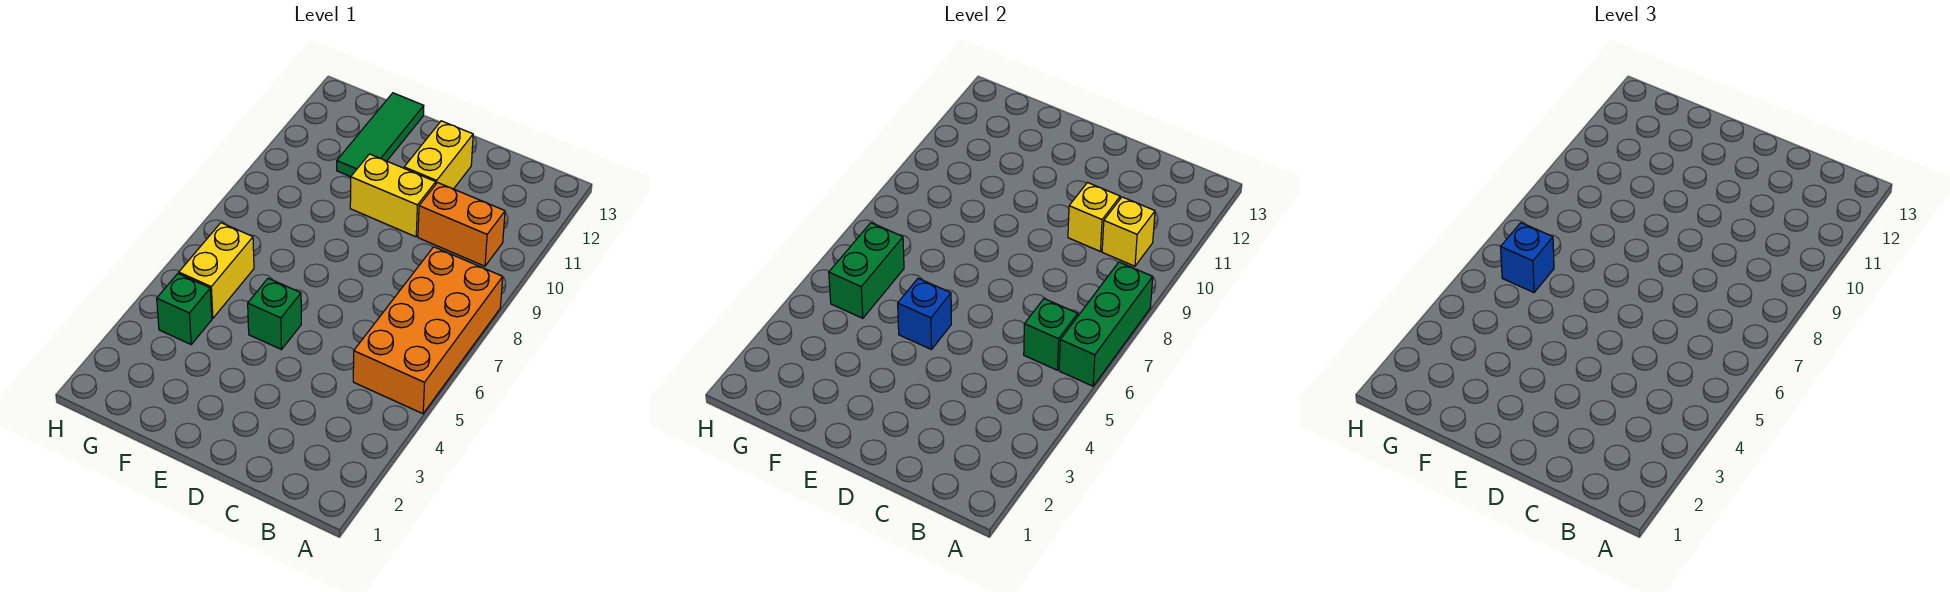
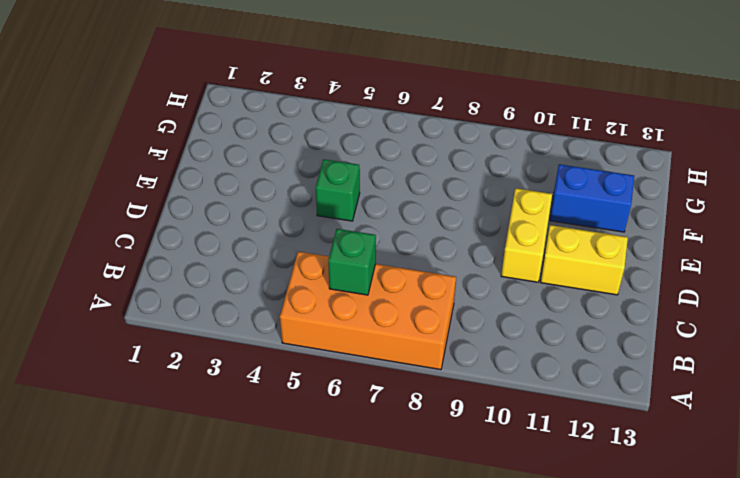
blue 1x2 brick [550,164,634,232] -> green 1x3 tile [337,93,424,177]
none -> orange 1x2 brick [418,183,505,266]
none -> green 1x1 brick [157,274,212,344]
none -> yellow 1x2 brick [179,223,254,318]

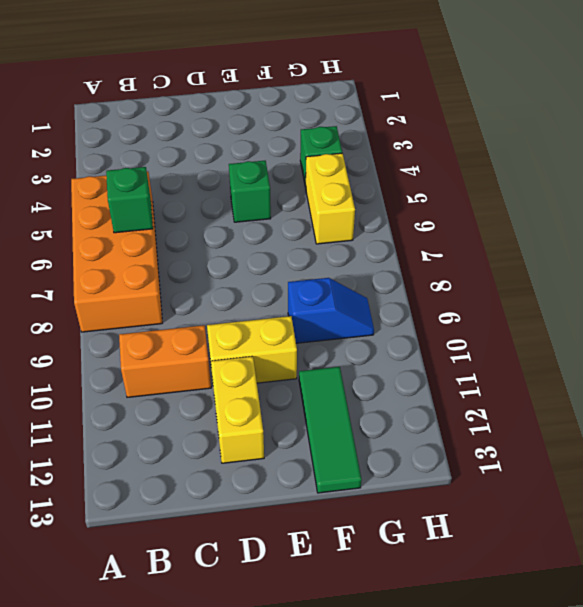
blue 1x2 slope [288,278,374,343] -> none
none -> green 1x3 brick [1059,262,1153,386]
none -> yellow 1x1 brick [1102,197,1155,266]
none -> yellow 1x1 brick [1068,183,1120,251]

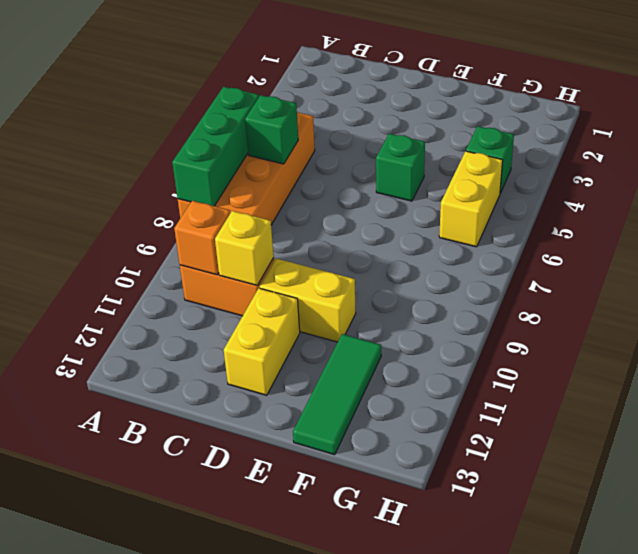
orange 1x1 brick [174,201,230,275] -> yellow 1x1 brick [1102,197,1155,266]
none -> blue 1x1 brick [898,278,951,350]
none -> green 1x2 brick [829,223,904,318]
none -> blue 1x1 brick [1501,223,1554,292]

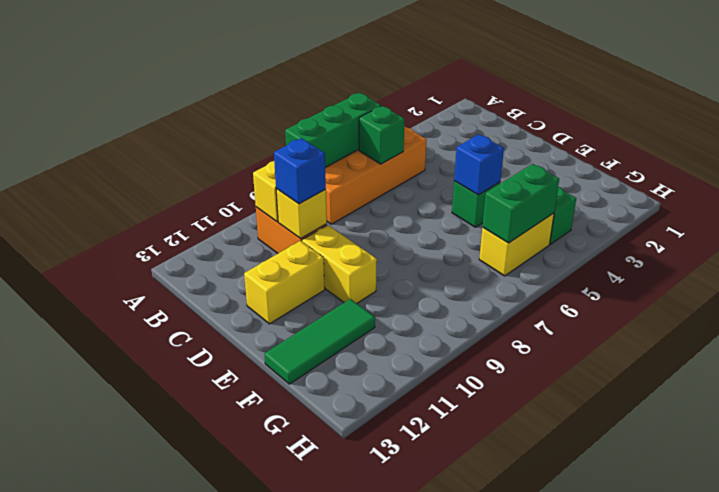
blue 1x1 brick [274,138,326,204] -> blue 1x1 brick moved to [1501,223,1554,292]

